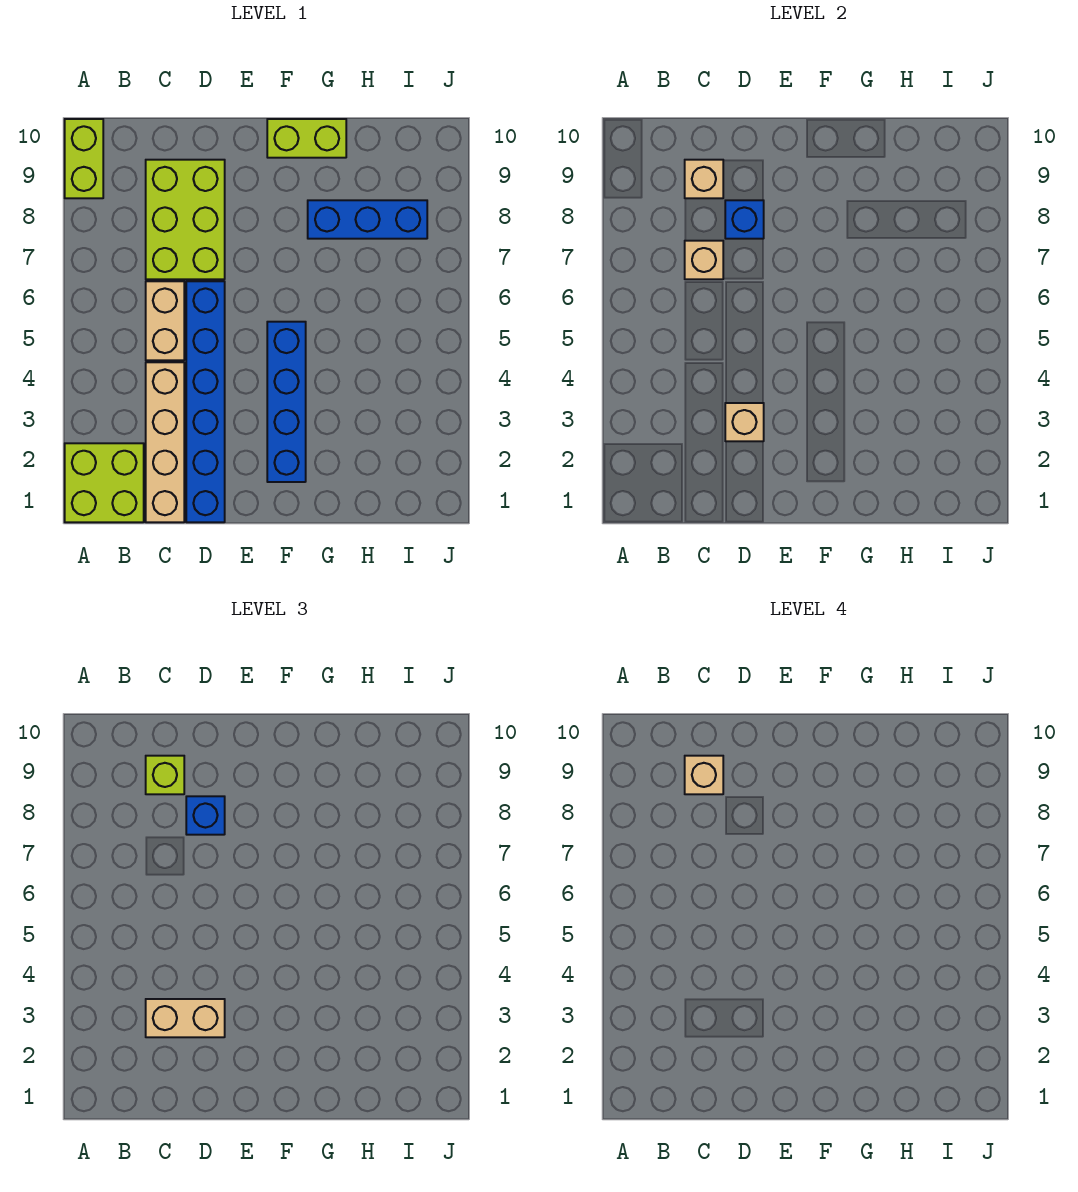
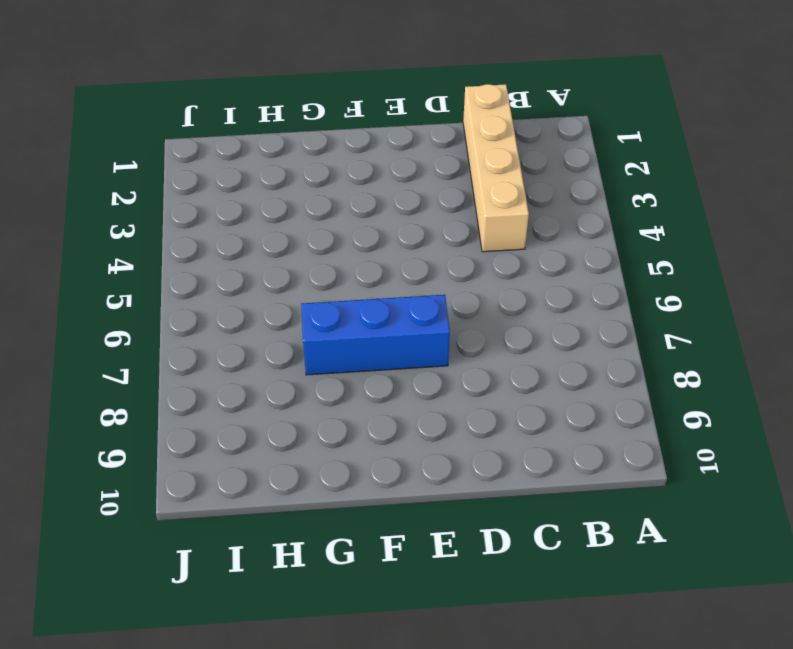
blue 1x3 brick [301,295,450,375] -> blue 1x3 brick moved to [308,200,427,239]
none -> lime 2x2 brick [65,443,144,522]
none -> lime 1x2 brick [65,119,103,198]
none -> tan 1x2 brick [146,281,184,360]

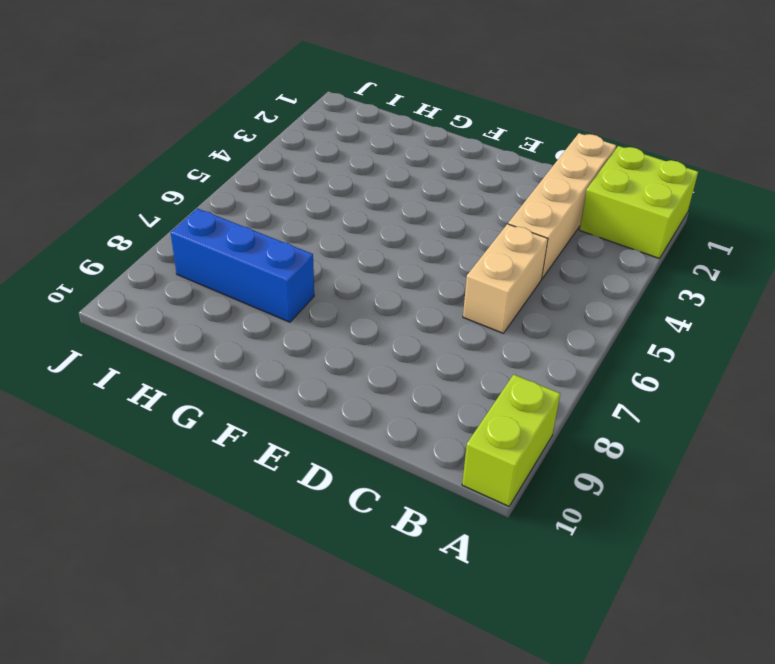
none -> lime 2x3 brick [146,160,225,279]
none -> blue 1x6 brick [186,281,225,522]
none -> blue 1x4 brick [267,322,306,482]

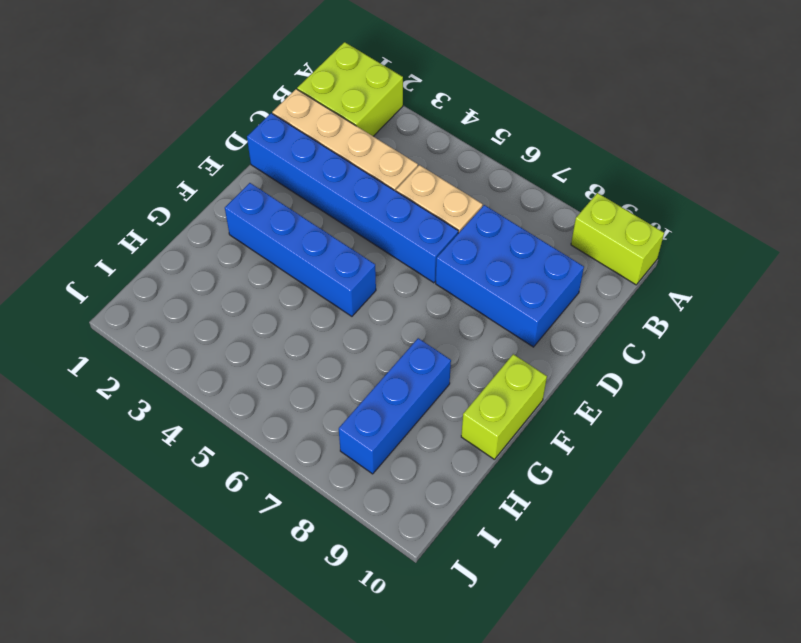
blue 2x3 brick [436,205,584,347] -> lime 2x3 brick [146,160,225,279]
none -> tan 1x1 brick [685,241,723,279]
none -> tan 1x1 brick [685,160,723,198]
none -> tan 1x1 brick [725,403,764,441]

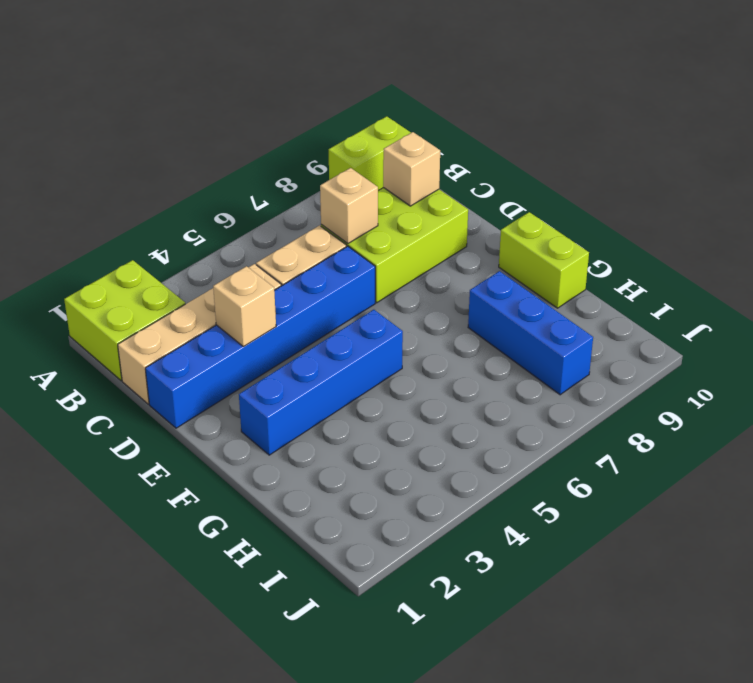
none -> blue 1x1 brick [725,200,764,239]
none -> tan 1x2 brick [146,999,225,1037]
none -> lime 1x1 brick [146,756,184,794]

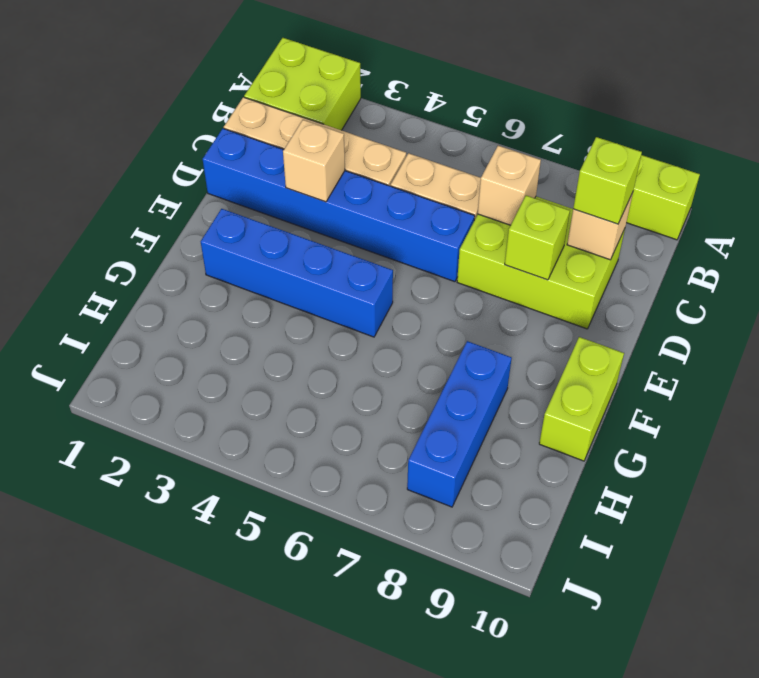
lime 1x1 brick [505,195,570,280] -> blue 1x1 brick [725,200,764,239]
none -> tan 1x2 brick [146,999,225,1037]
none -> blue 1x1 brick [186,796,225,835]
none -> tan 1x1 brick [685,756,723,794]

